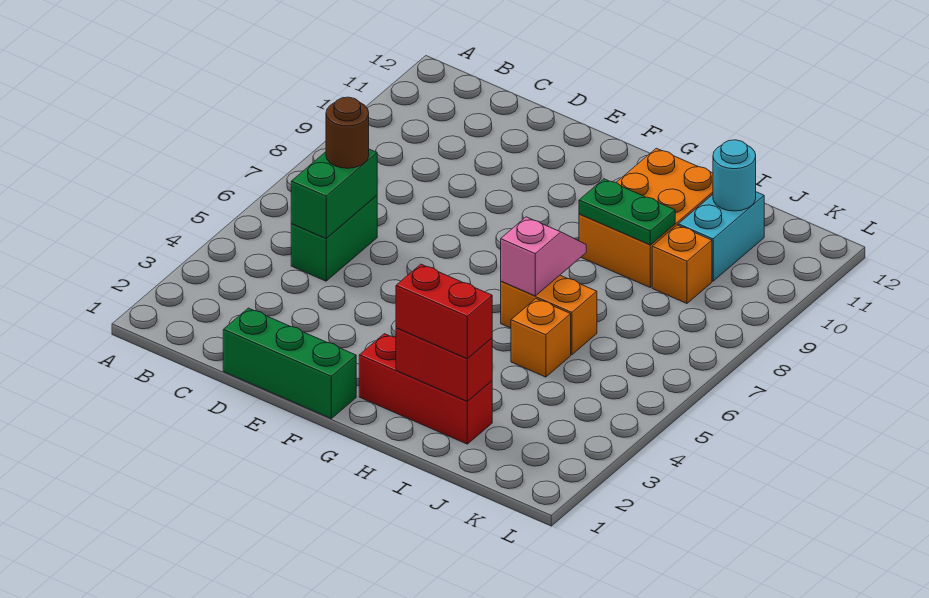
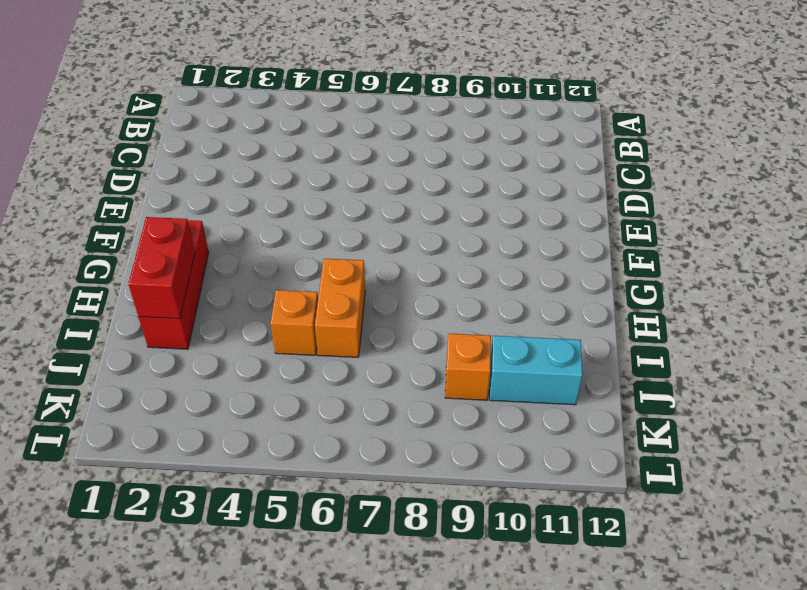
none -> green 1x2 brick [291,196,377,281]
none -> green 1x3 brick [223,308,356,418]
none -> orange 2x3 brick [579,148,713,287]

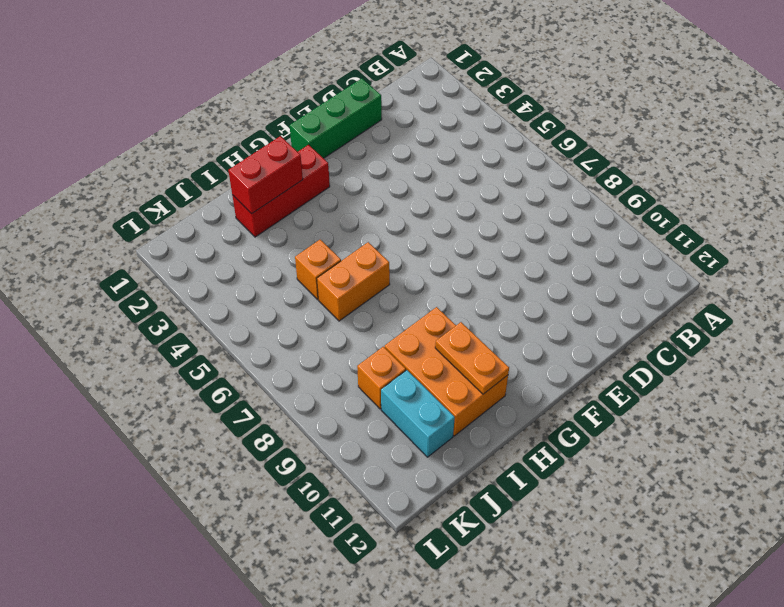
orange 1x2 plate [435,322,509,394] -> none
none -> green 1x2 brick [291,196,377,281]
none -> green 1x2 brick [291,149,377,238]
none -> pink 1x2 slope [501,217,586,296]

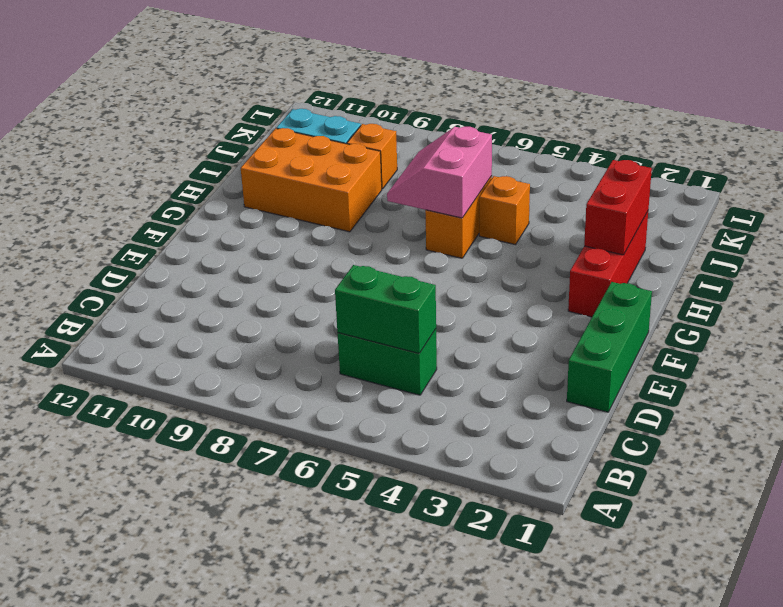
pink 2x2 slope [387,127,492,218] -> pink 1x2 slope [501,217,586,296]
none -> green 1x2 plate [579,179,675,245]
none -> cyan 1x1 round brick [713,140,756,211]
none -> brown 1x1 round brick [326,97,369,168]

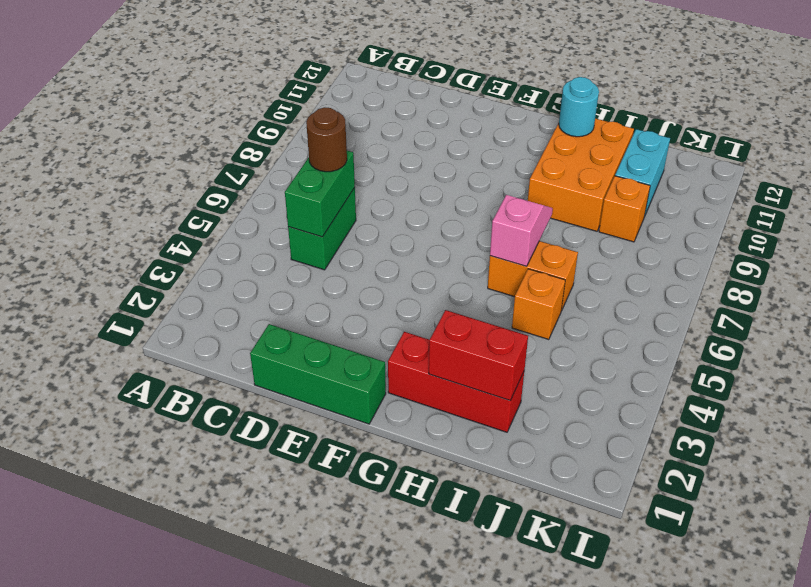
cyan 1x1 round brick [559,77,599,137] -> cyan 1x1 round brick moved to [713,140,756,211]
none -> green 1x2 plate [579,179,675,245]
none -> red 1x2 brick [396,264,492,359]

